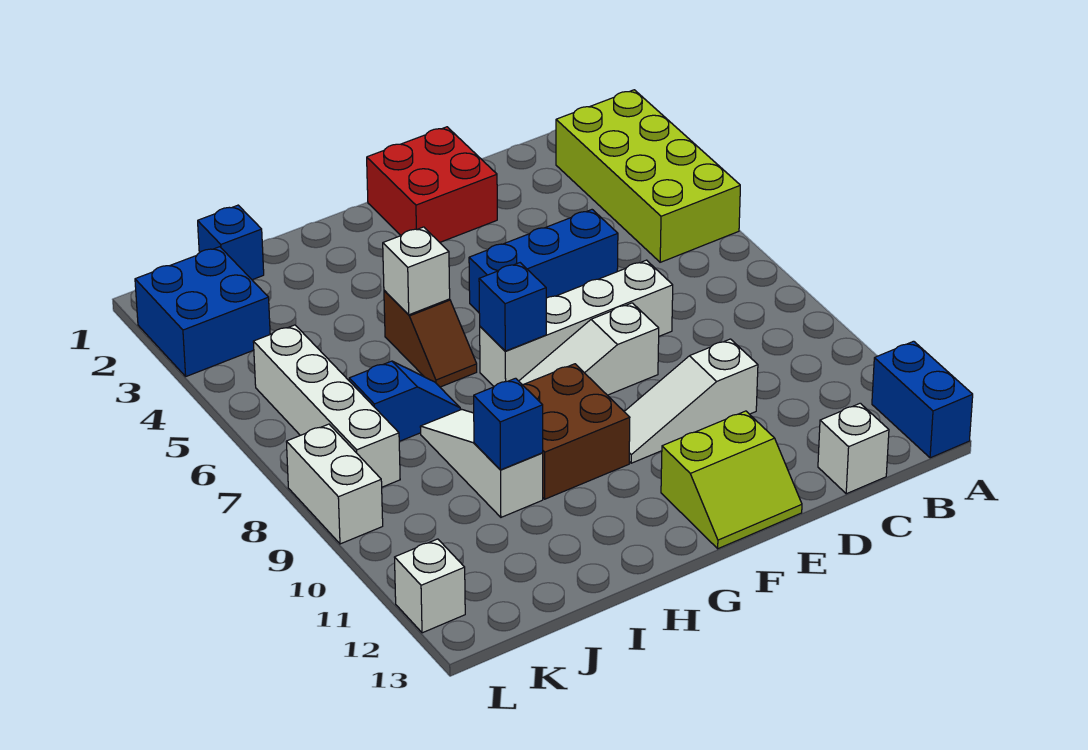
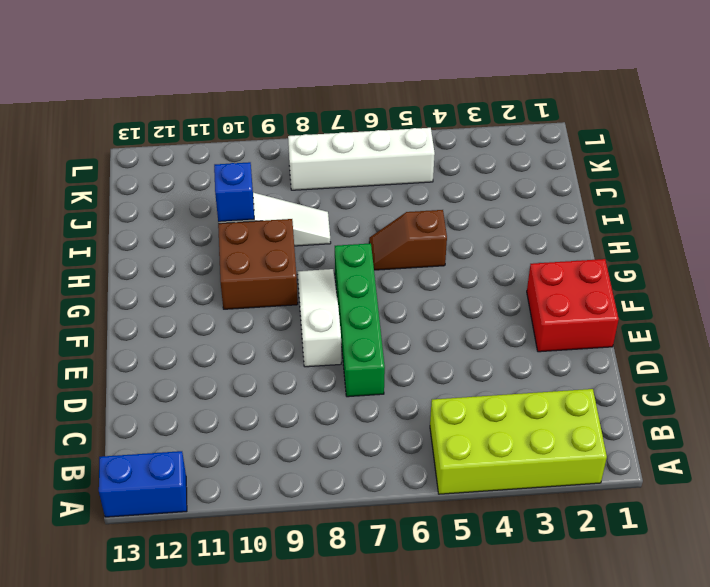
green 1x4 brick [335,243,385,397] -> white 1x4 brick [480,260,673,386]
none -> white 1x1 brick [818,403,889,494]
none -> blue 1x3 brick [469,210,618,312]
none -> white 1x3 slope [624,339,758,463]

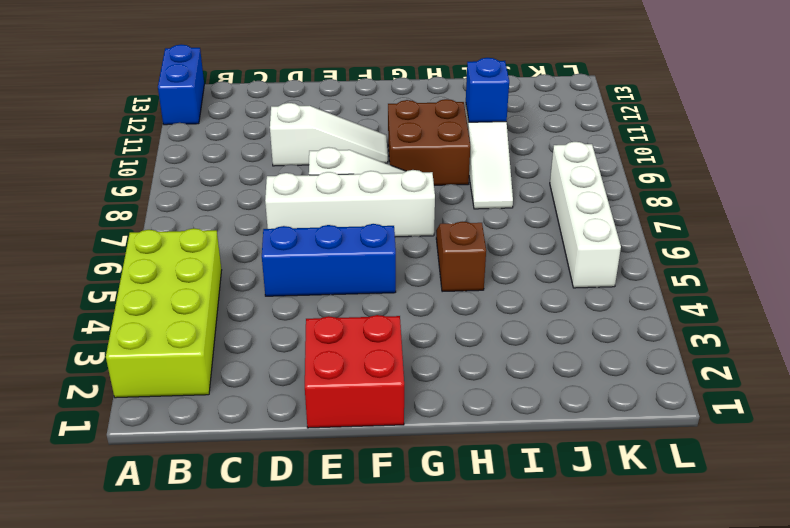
none -> white 1x1 brick [818,403,889,494]
none -> lime 2x2 slope [661,411,802,549]
none -> blue 1x2 slope [349,361,461,441]

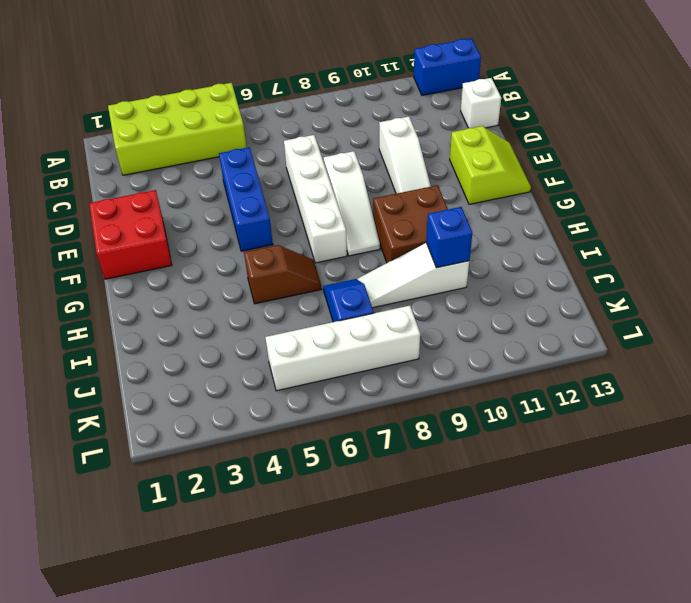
none -> blue 1x1 brick [198,205,264,280]
none -> blue 2x2 brick [135,247,270,376]
none -> white 1x2 brick [286,424,383,544]

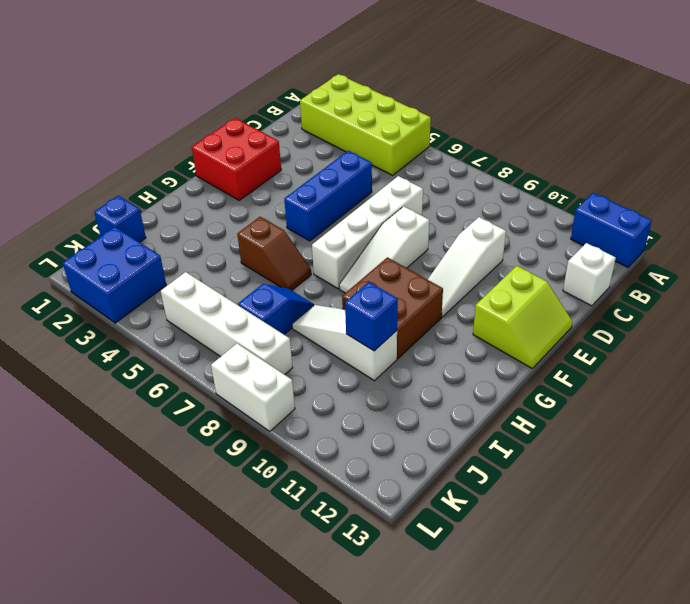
none -> white 1x1 brick [395,539,465,633]
none -> blue 1x1 brick [479,263,546,351]
none -> white 1x1 brick [383,227,450,315]

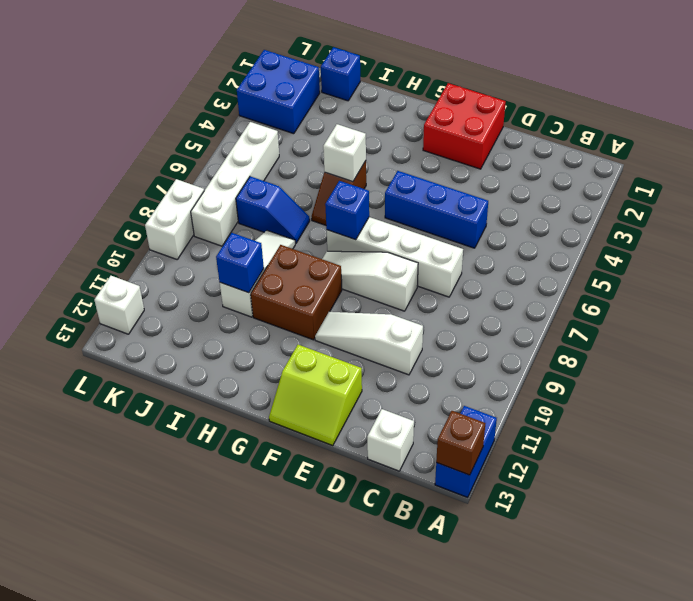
brown 1x1 brick [436,411,485,475] -> none
none -> lime 2x4 brick [556,90,740,262]

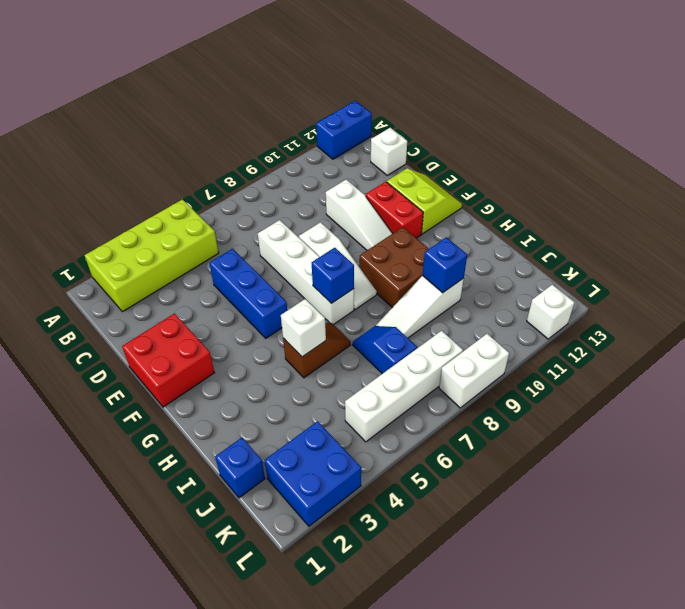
red 1x2 brick [366,182,423,238] -> none

